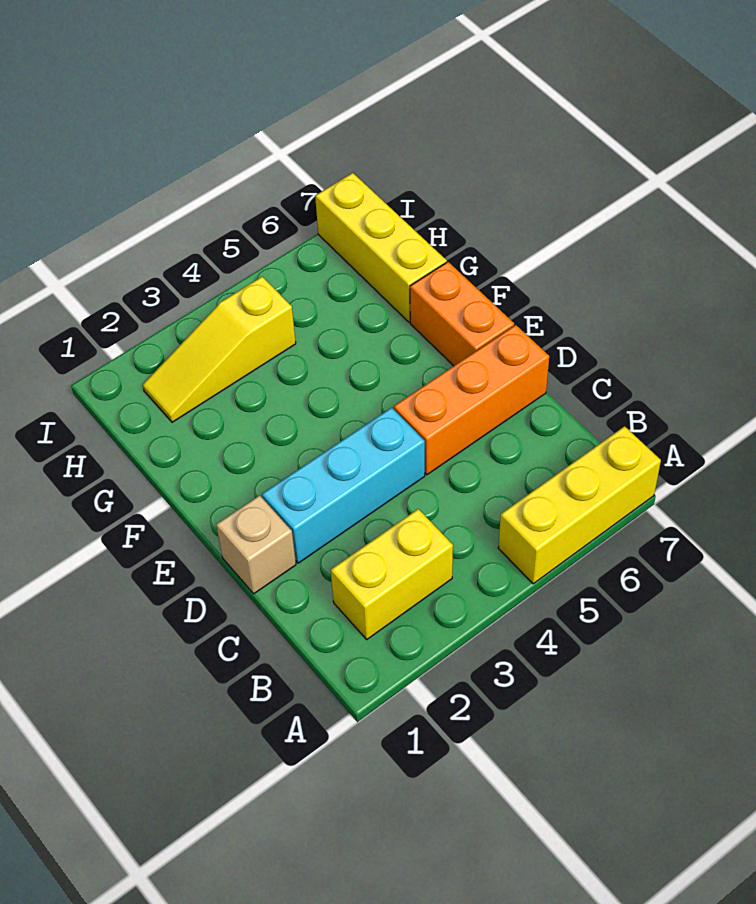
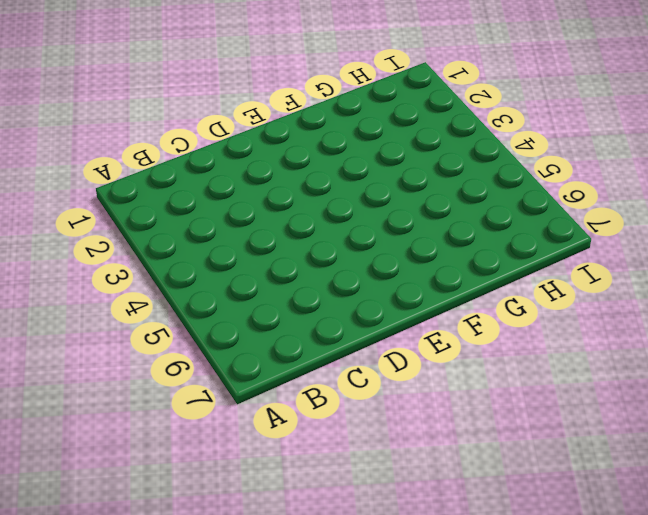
none -> yellow 1x3 brick [498,426,661,584]
none -> yellow 1x2 brick [331,509,453,639]

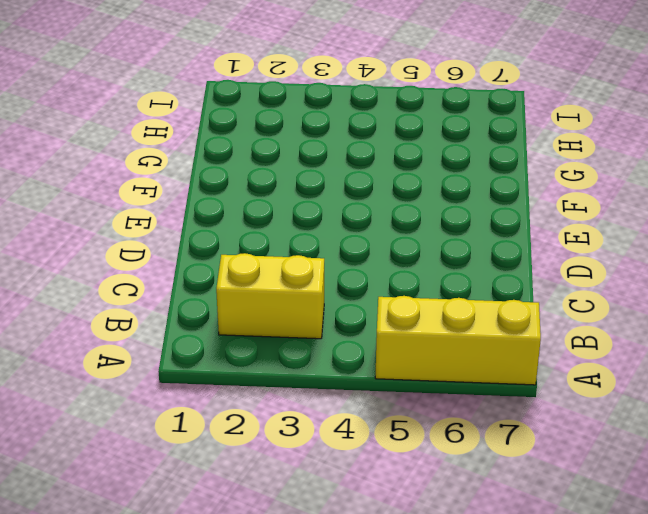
none -> tan 1x1 brick [216,495,296,594]
none -> cyan 1x3 brick [262,408,425,563]

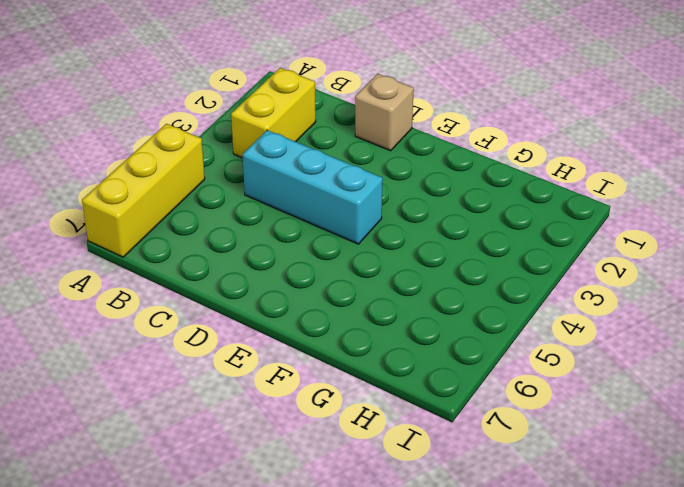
cyan 1x3 brick [243,130,383,244] -> cyan 1x3 brick turned to [262,408,425,563]
none -> orange 1x3 brick [394,325,549,475]
none -> orange 1x2 brick [410,262,514,366]

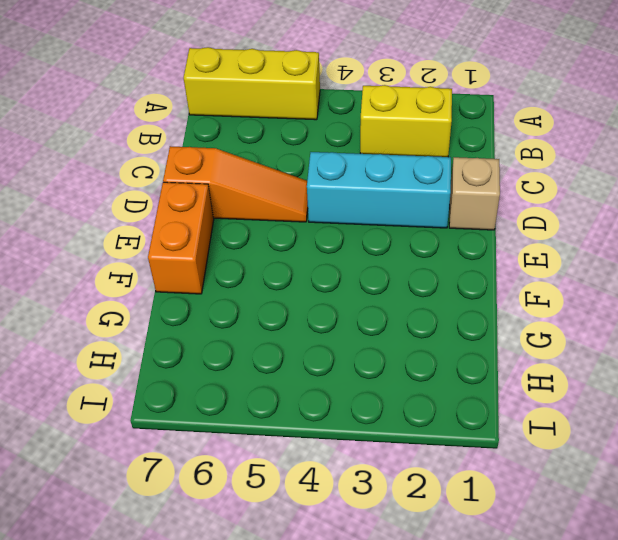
orange 1x3 slope [163,146,308,222] -> orange 1x3 brick [394,325,549,475]
none -> yellow 1x3 brick [315,173,447,322]
none -> yellow 1x3 slope [143,277,296,422]

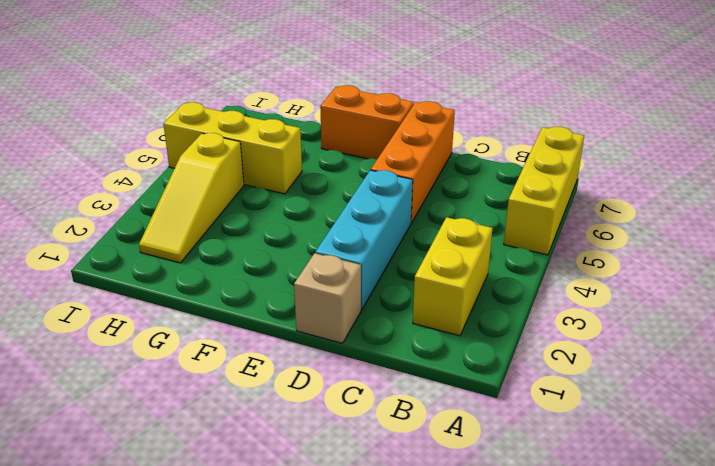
yellow 1x3 brick [164,102,302,194] -> yellow 1x3 brick moved to [315,173,447,322]

